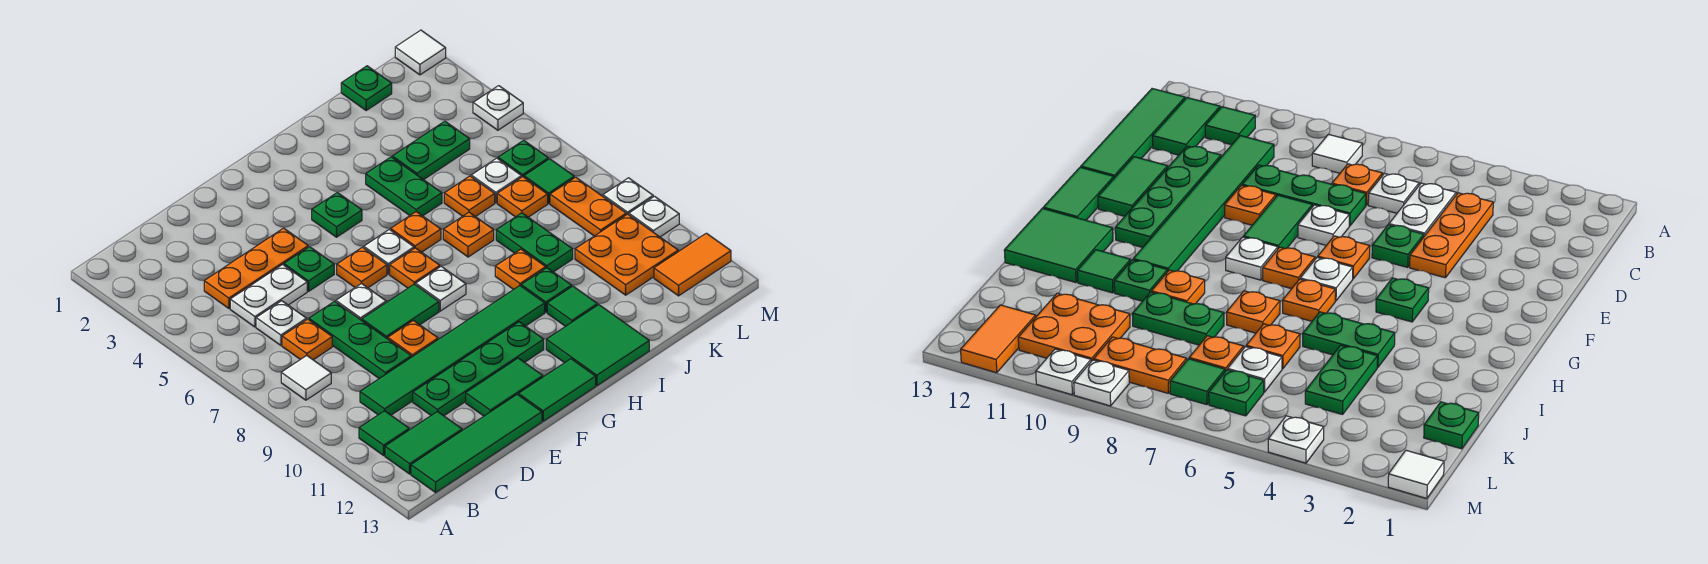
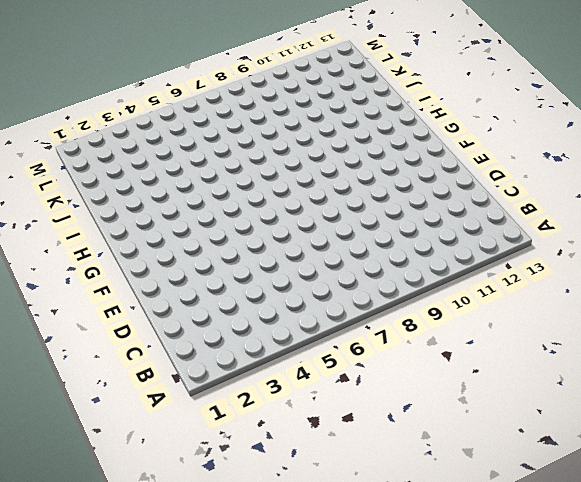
none -> white 1x1 tile [281,356,331,400]
none -> green 1x1 tile [359,411,409,455]
none -> green 1x2 tile [385,411,462,474]
none -> green 1x4 tile [411,394,542,492]

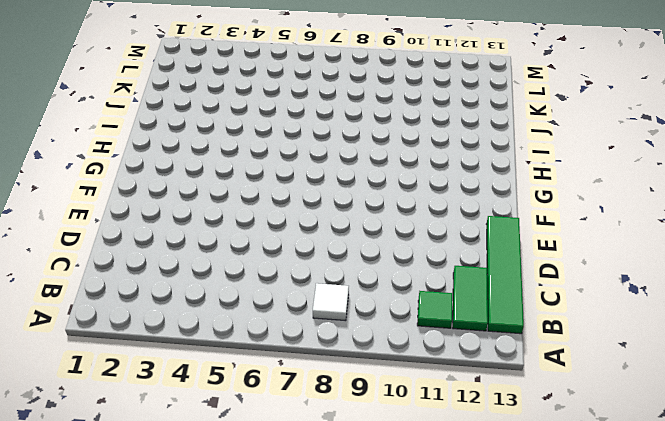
none -> orange 1x3 plate [204,228,308,308]
none -> white 1x2 plate [230,264,307,327]
none -> white 1x1 plate [256,301,306,345]
none -> orange 1x1 plate [282,319,332,360]

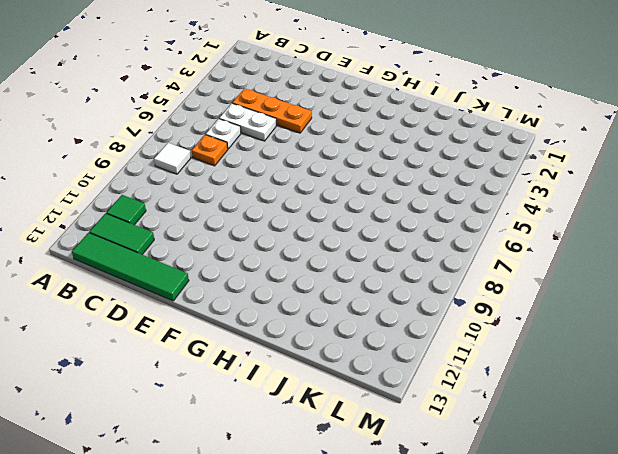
none -> green 1x6 tile [360,286,545,415]
none -> green 1x3 plate [309,301,411,378]
none -> green 1x4 plate [413,322,544,416]
none -> green 1x1 plate [284,247,334,291]

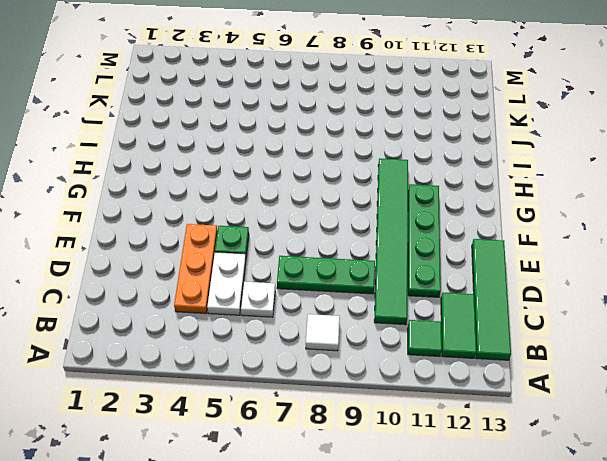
none -> orange 1x1 plate [282,319,332,360]
none -> white 1x1 plate [336,283,386,320]
none -> green 1x2 tile [362,284,439,339]
none -> orange 1x1 plate [388,321,438,357]

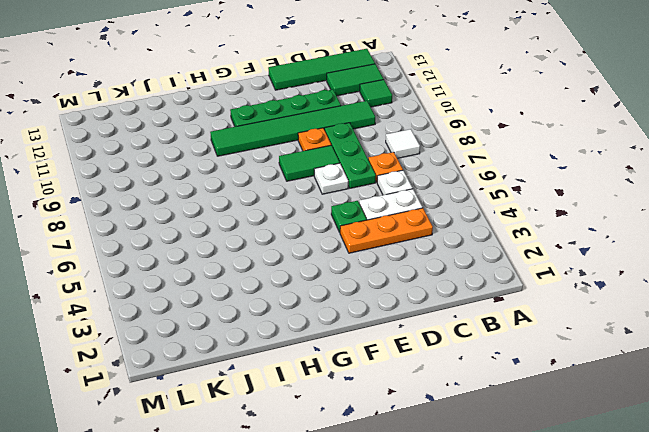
none -> green 1x2 tile [466,358,543,416]
none -> orange 1x1 plate [337,247,387,288]
none -> green 1x2 tile [519,359,596,421]
none -> green 1x1 plate [312,193,362,237]

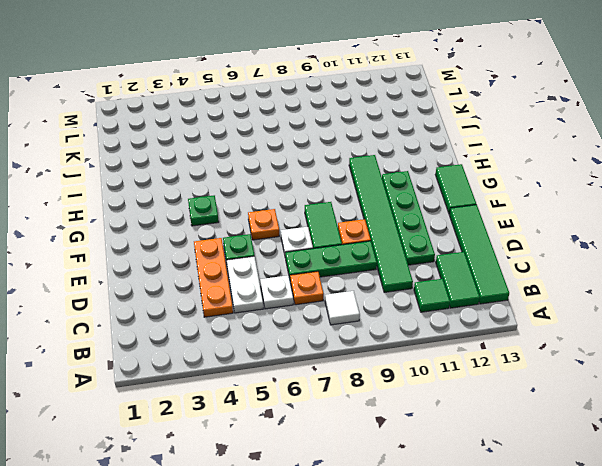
none -> green 1x2 tile [466,358,543,416]
none -> white 1x1 plate [364,229,414,274]
none -> orange 1x1 plate [390,248,440,288]
none -> white 1x1 plate [416,266,466,311]

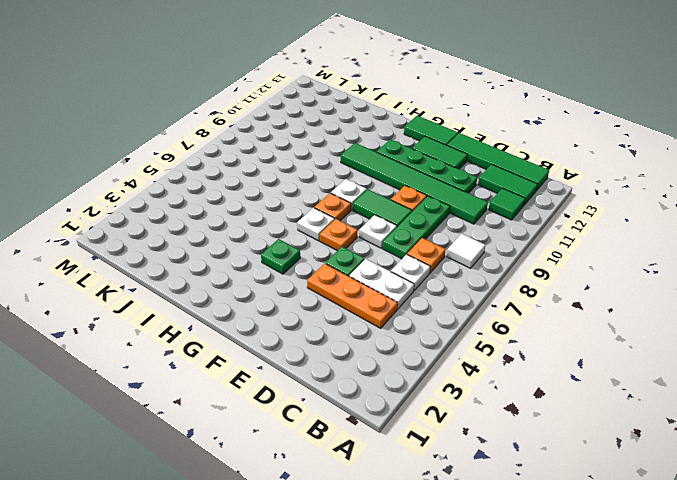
none -> orange 1x1 plate [391,212,441,252]
none -> green 2x2 tile [546,305,649,385]
none -> green 1x2 plate [366,157,442,216]
none -> orange 1x1 plate [443,212,494,257]

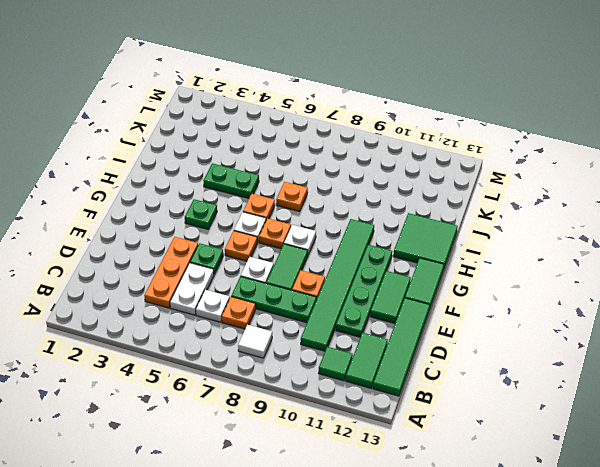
none -> orange 1x1 plate [495,249,546,289]
none -> green 1x1 plate [521,268,572,312]
none -> green 1x1 tile [547,286,598,326]
none -> green 1x2 plate [392,121,470,180]

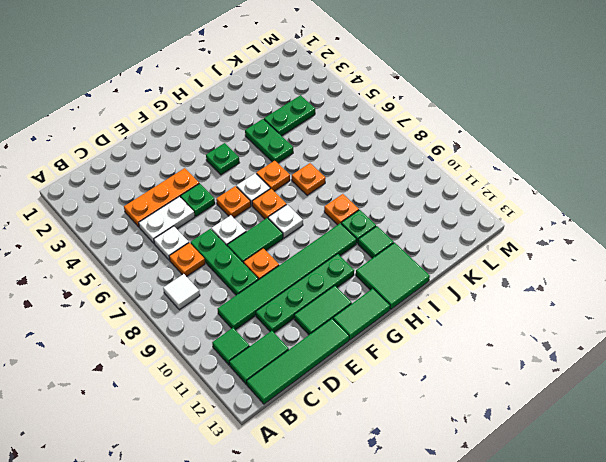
none -> orange 1x1 plate [444,176,495,217]
none -> green 1x2 plate [496,213,573,272]
none -> green 1x1 plate [341,66,392,110]
none -> white 1x1 plate [471,158,522,203]

